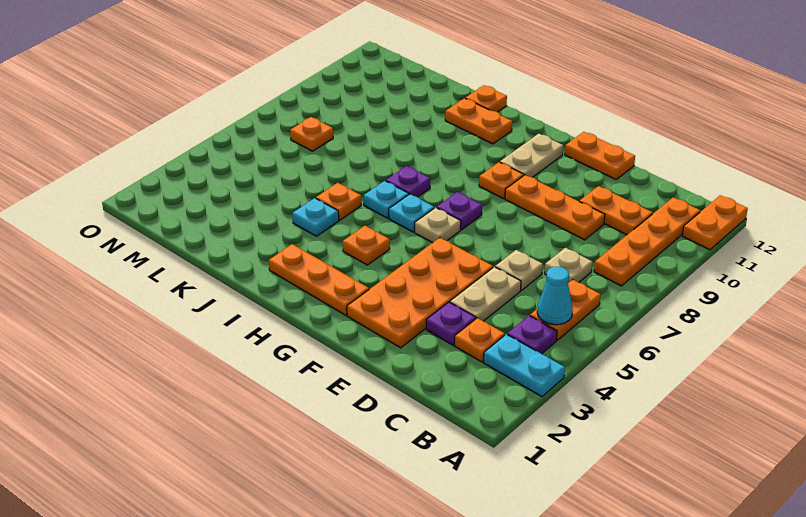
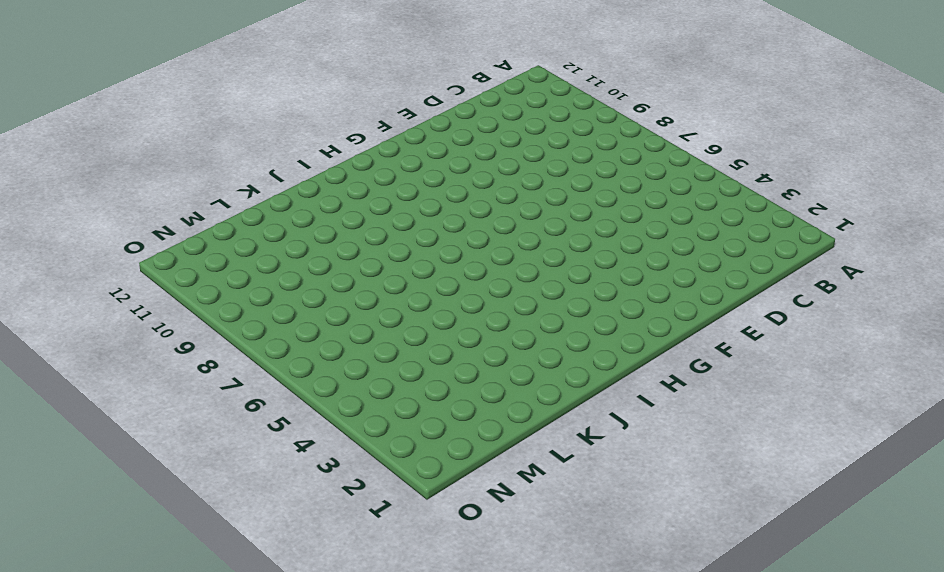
none -> cyan 1x2 plate [484,334,565,397]
none -> orange 1x2 plate [682,195,748,250]
none -> purple 1x1 plate [507,316,557,354]

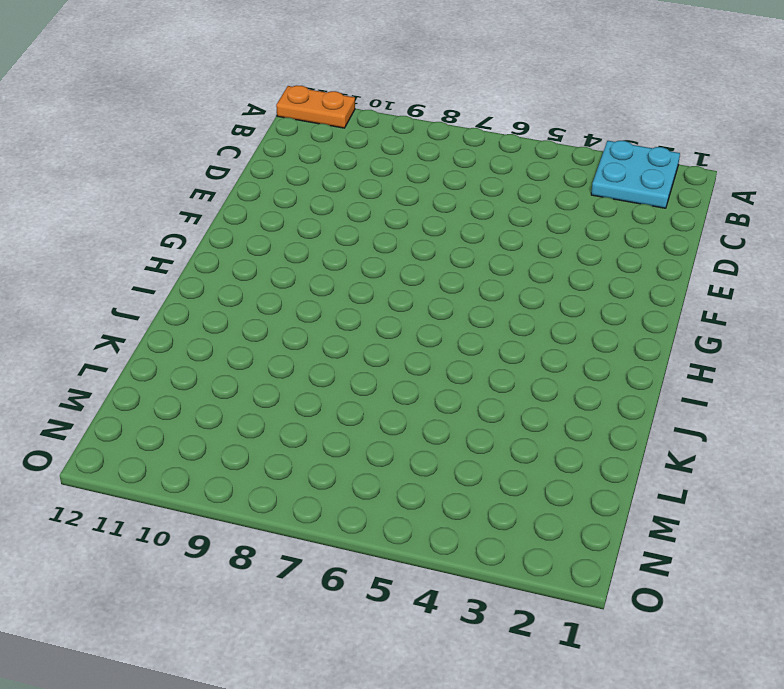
cyan 2x2 plate [591,141,680,208] -> cyan 1x2 plate [484,334,565,397]
none -> purple 1x1 plate [507,316,557,354]
none -> orange 1x2 plate [530,280,601,340]
none -> orange 1x4 plate [594,197,700,286]

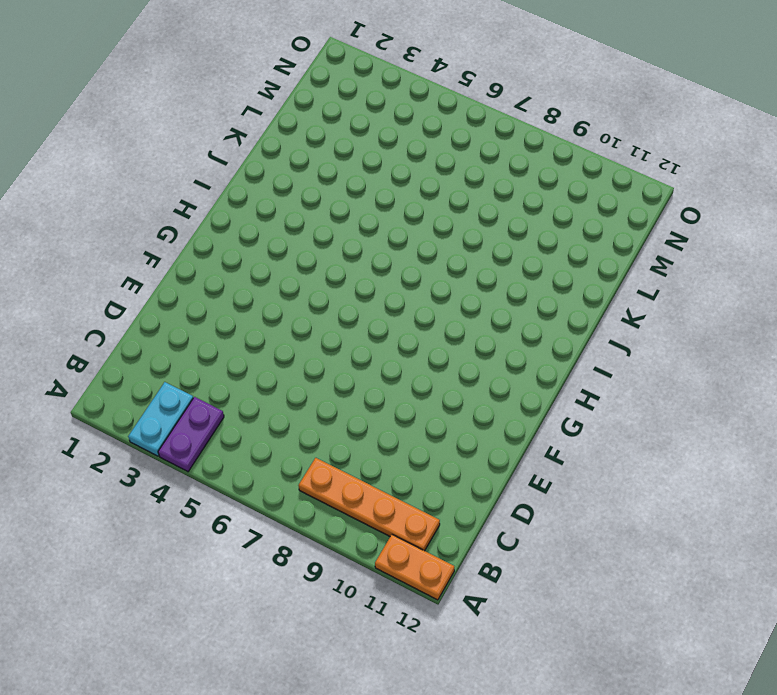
purple 1x2 plate [158,397,224,472] -> purple 1x1 plate [507,316,557,354]
none -> orange 1x2 plate [530,280,601,340]
none -> orange 1x1 plate [455,318,505,362]
none -> tan 1x1 plate [545,248,592,283]

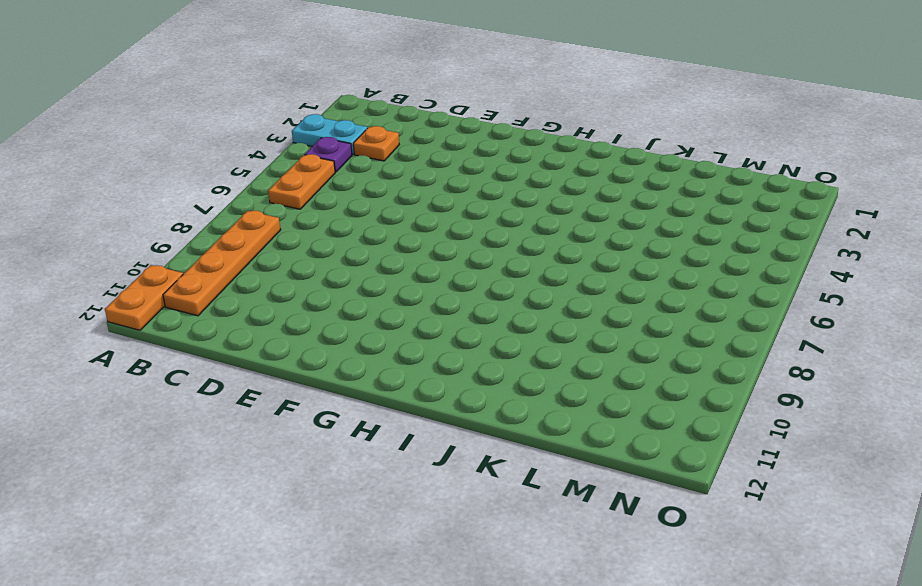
none -> tan 1x1 plate [545,248,592,283]
none -> orange 1x2 plate [579,186,653,235]
none -> purple 1x1 plate [426,302,476,345]

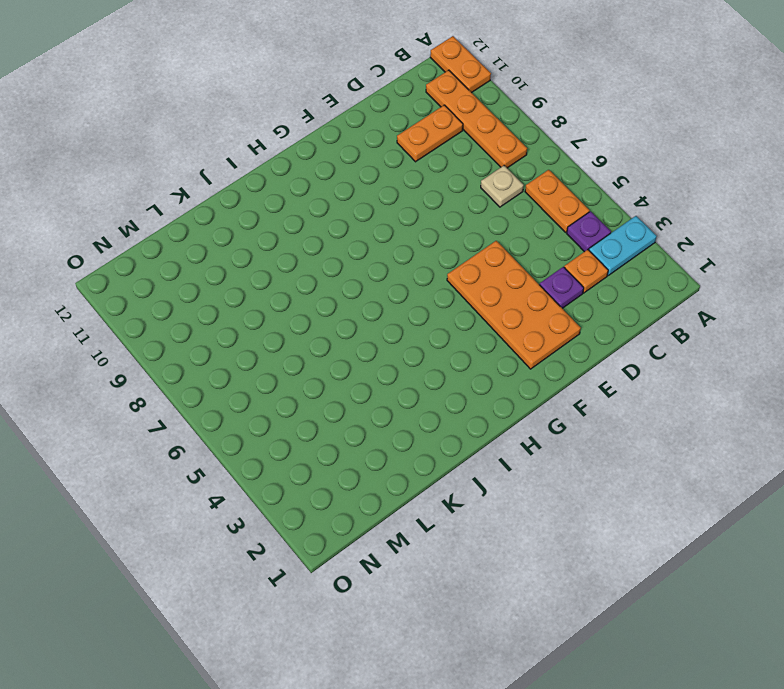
none -> tan 1x2 plate [450,267,521,321]
none -> tan 1x1 plate [495,250,543,291]
none -> orange 1x3 plate [505,175,605,240]

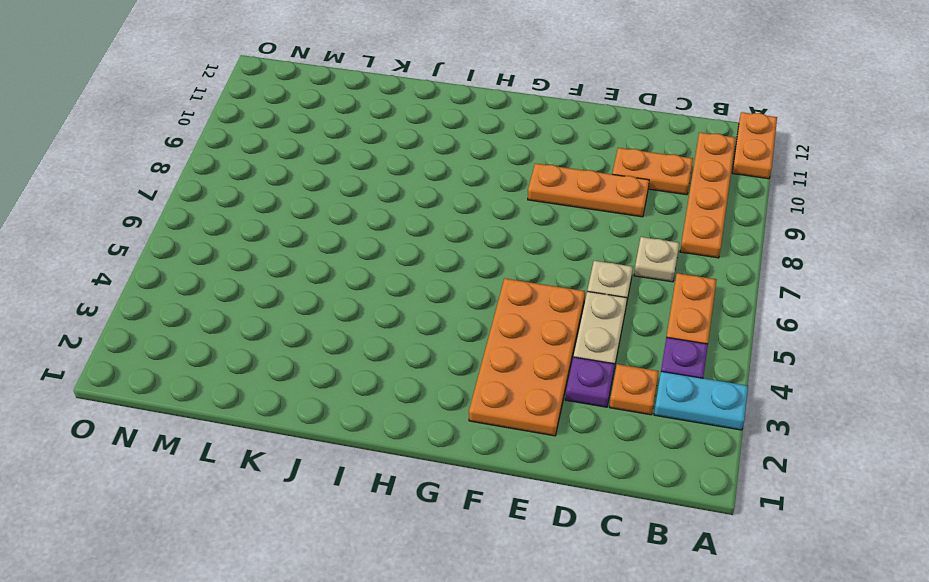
none -> orange 1x2 plate [565,132,635,179]
none -> orange 1x3 plate [269,244,369,315]
none -> tan 1x1 plate [415,208,461,243]

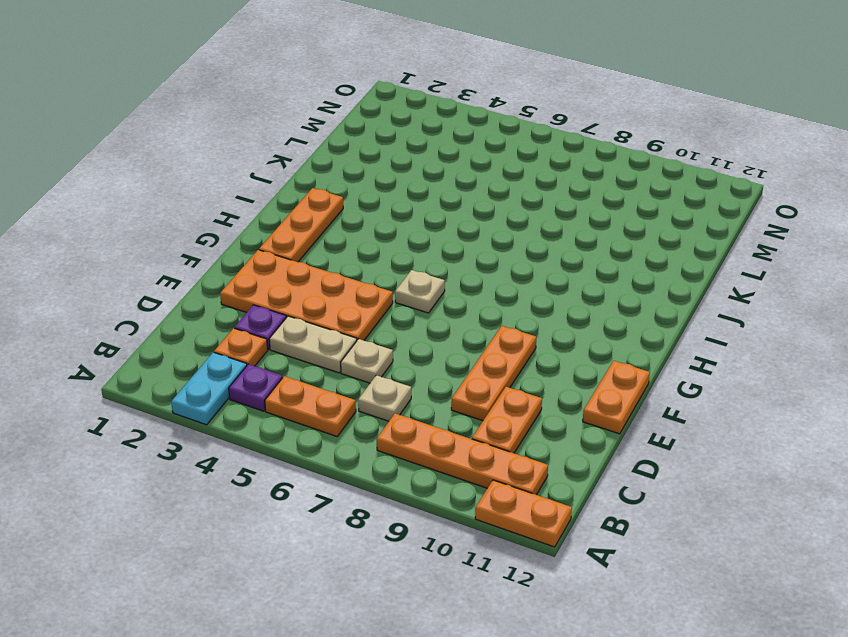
none -> purple 1x1 plate [437,192,482,230]
none -> orange 1x1 plate [479,162,524,199]
none -> tan 1x2 plate [500,134,563,177]

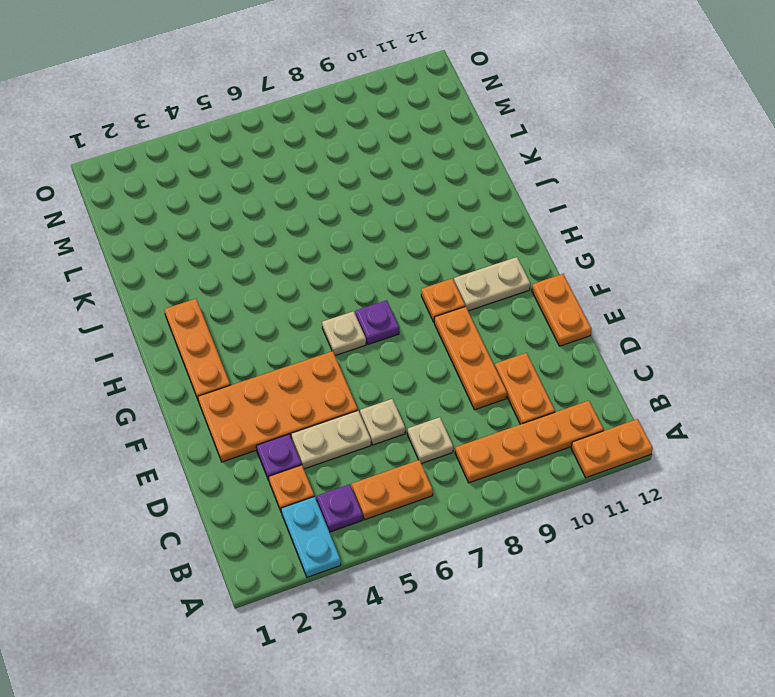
none -> orange 1x1 plate [343,226,390,265]
none -> cyan 1x1 plate [389,194,434,232]
none -> cyan 1x1 plate [364,181,409,218]

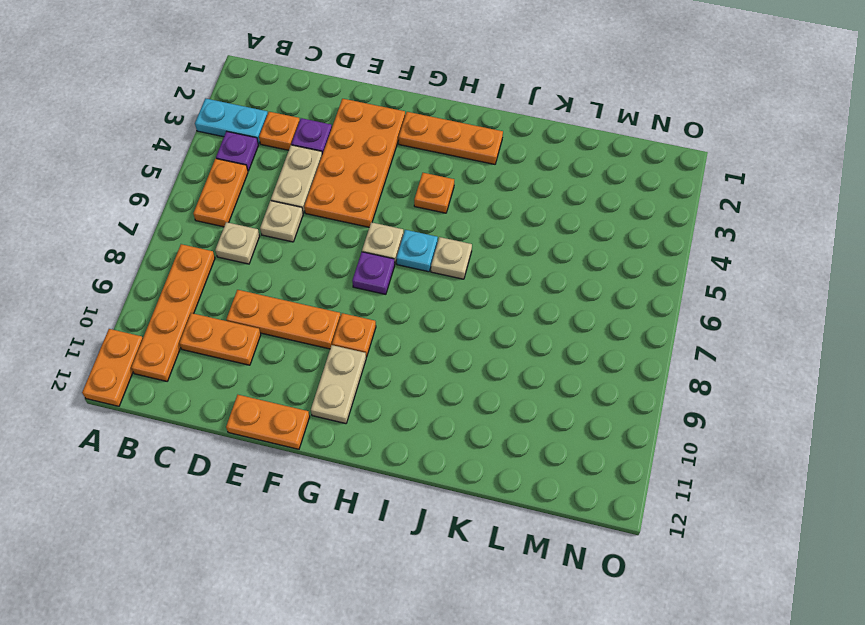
tan 1x1 plate [431,237,472,279] -> cyan 1x1 plate [364,181,409,218]
none -> purple 1x1 plate [386,166,430,197]
none -> orange 1x2 plate [445,98,512,144]
none -> cyan 1x1 plate [293,198,339,236]

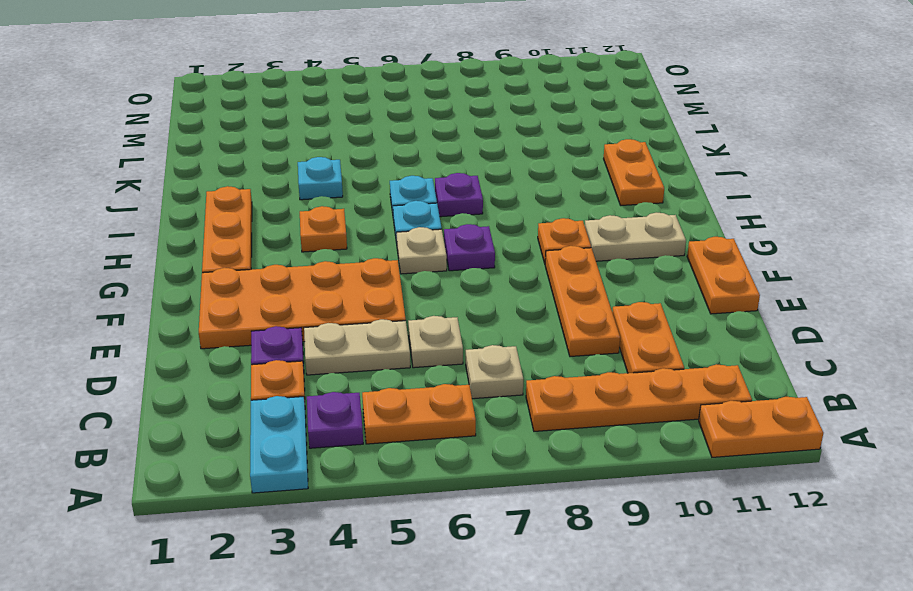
none -> orange 1x1 plate [316,183,361,220]
none -> orange 1x1 plate [465,85,507,112]
none -> orange 1x1 plate [290,117,333,151]

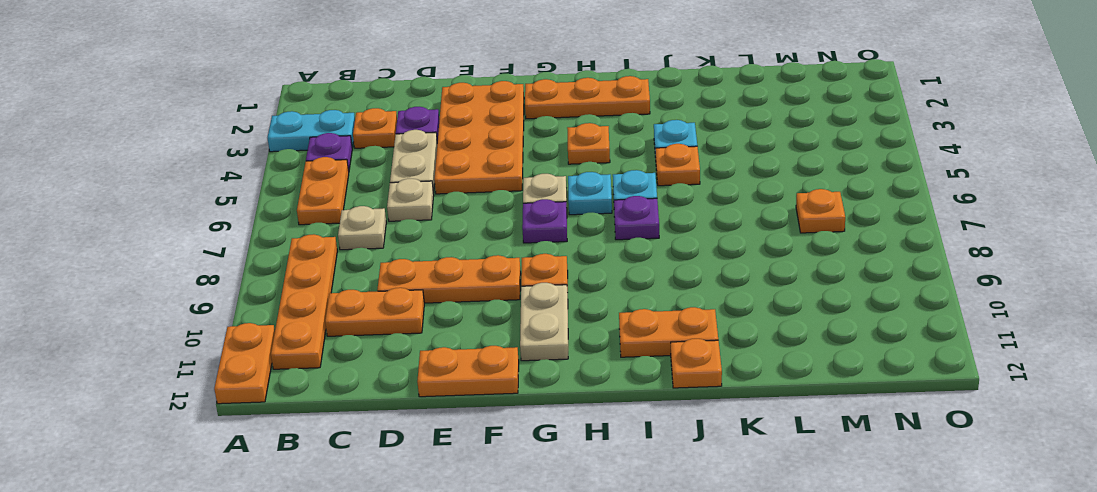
none -> cyan 1x1 cone [537,267,573,325]

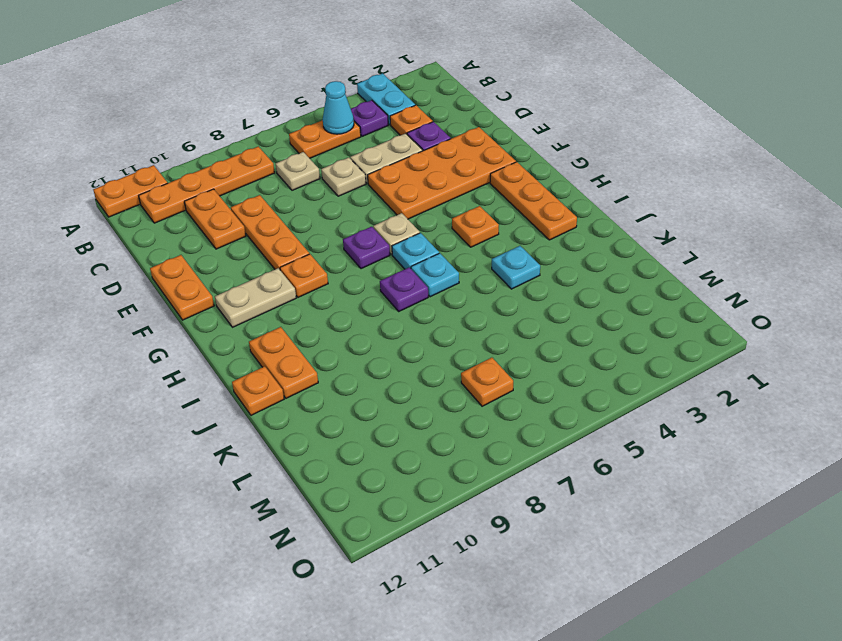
none -> orange 1x1 plate [316,183,361,220]

